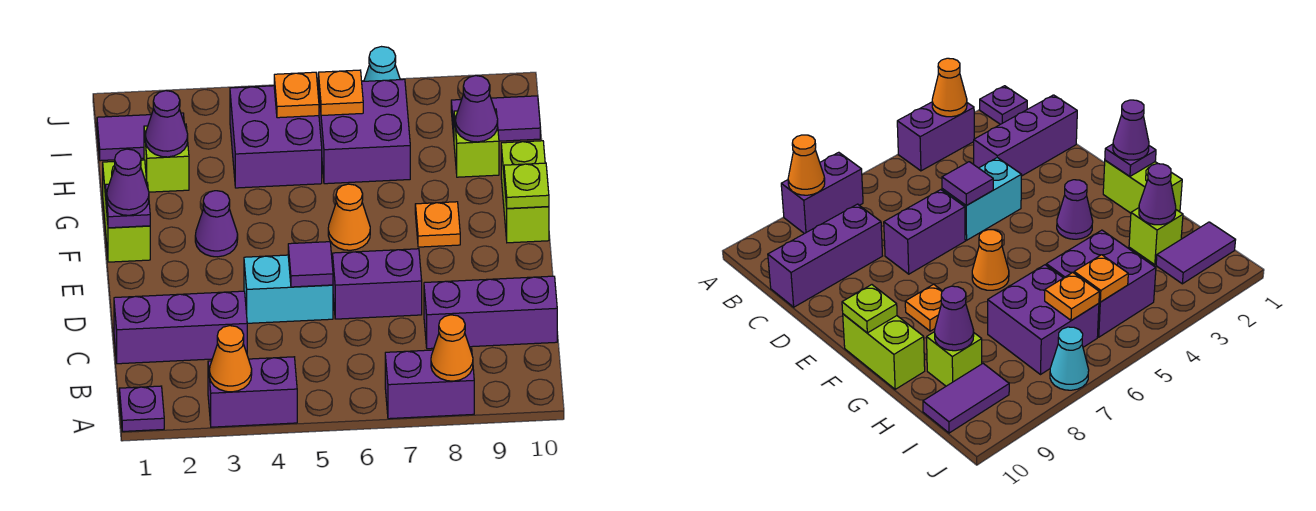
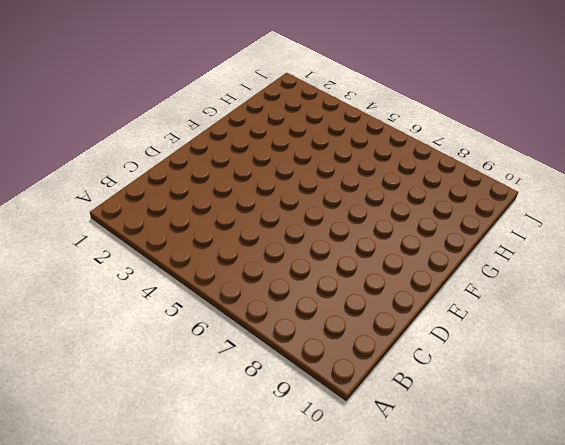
none -> purple 1x1 plate [119,386,164,431]
none -> purple 1x2 brick [208,357,297,427]
none -> purple 1x2 brick [385,348,474,419]

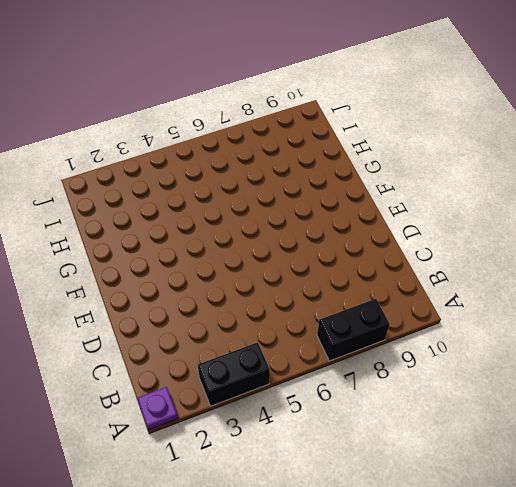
black 1x2 brick [198,342,270,406] -> purple 1x2 brick [208,357,297,427]
black 1x2 brick [317,299,390,361] -> purple 1x2 brick [385,348,474,419]
none -> purple 1x3 brick [114,291,247,364]
none -> purple 1x3 brick [424,276,557,349]
none -> cyan 1x2 brick [244,255,333,323]

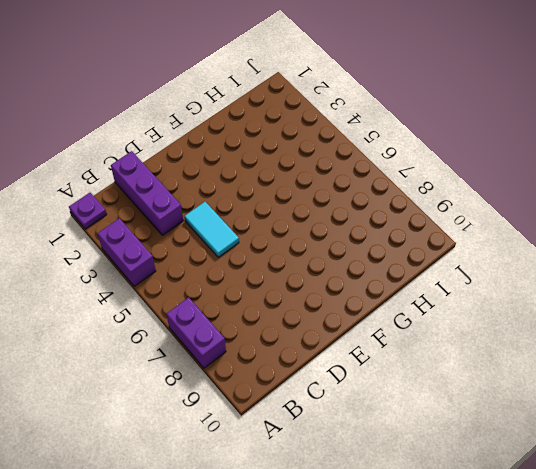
cyan 1x2 tile [185,202,239,257] -> cyan 1x2 brick [244,255,333,323]
none -> purple 1x3 brick [424,276,557,349]
none -> purple 1x2 brick [333,249,422,319]
none -> lime 1x2 brick [103,160,150,262]

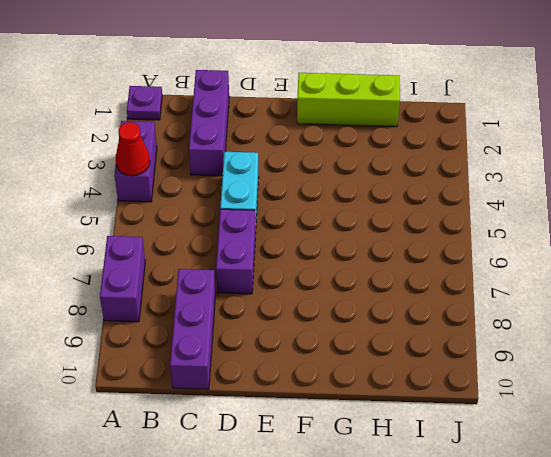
red 1x1 cone [115,122,150,176] -> none
lime 1x3 brick [297,73,400,127] -> lime 1x2 brick [103,160,150,262]
none -> purple 1x1 cone [195,191,238,257]
none -> orange 1x1 cone [328,184,370,250]
none -> orange 1x1 plate [415,202,460,247]

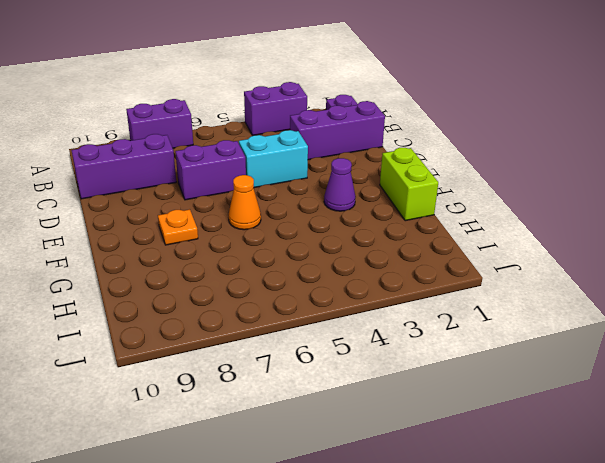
none -> lime 1x2 brick [501,141,549,243]
none -> lime 1x1 brick [144,124,189,192]
none -> purple 2x2 brick [230,86,322,188]

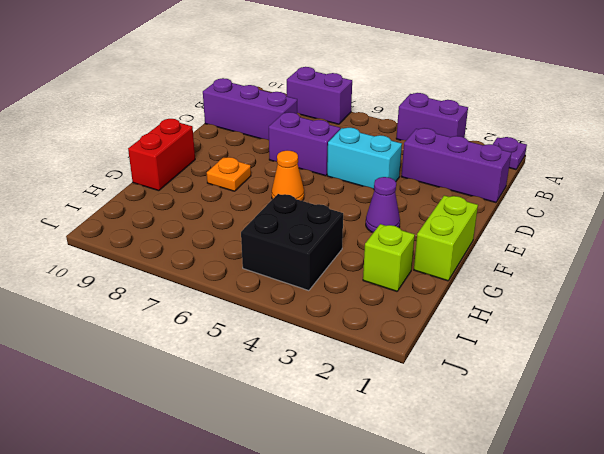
red 1x2 brick [128,119,195,191] -> lime 1x2 brick [501,141,549,243]
black 2x2 brick [241,194,343,291] -> purple 2x2 brick [230,86,322,188]
none -> purple 2x2 brick [318,79,410,184]
none -> lime 1x1 brick [454,109,499,177]
none -> purple 1x2 tile [97,113,184,161]

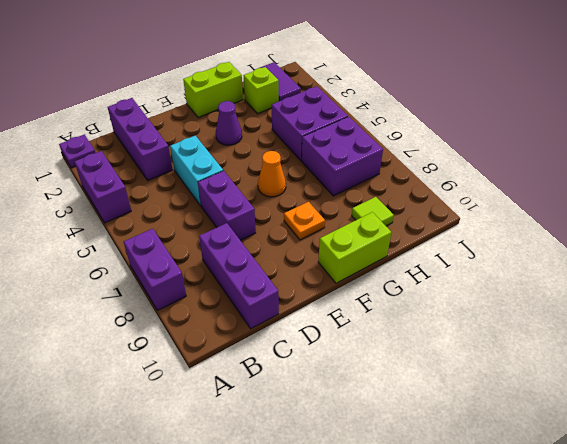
lime 1x1 tile [352,197,394,226] -> lime 1x1 brick [454,109,499,177]
none -> purple 1x2 tile [451,96,540,141]
none -> cyan 1x1 cone [364,47,400,81]
none -> orange 1x1 cone [209,326,252,392]

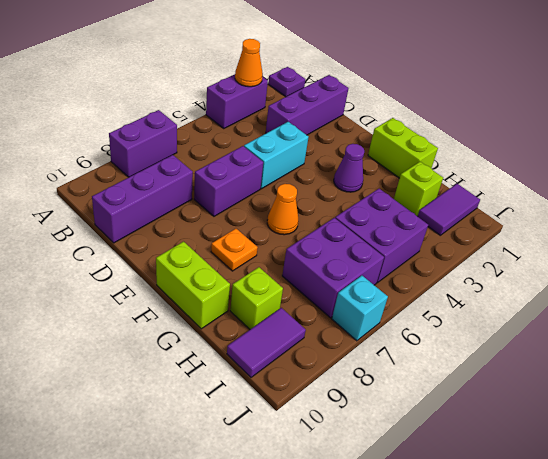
cyan 1x1 brick [332,276,388,341] -> cyan 1x1 cone [364,47,400,81]
none -> orange 1x1 cone [431,315,473,381]
none -> purple 1x1 tile [288,242,333,287]
none -> purple 1x1 plate [105,183,150,228]

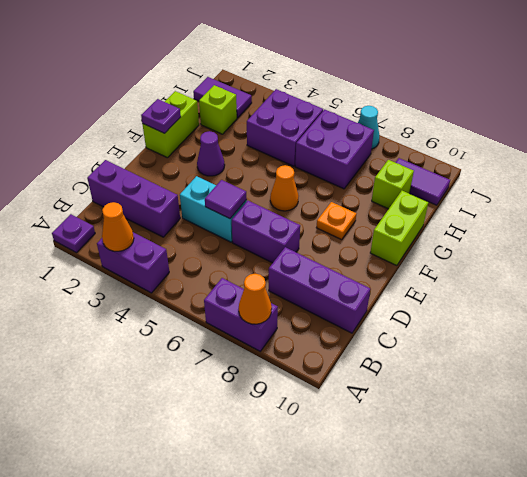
none -> lime 1x1 plate [504,163,549,209]
none -> purple 1x1 cone [145,91,188,157]
none -> purple 1x1 cone [455,76,498,142]

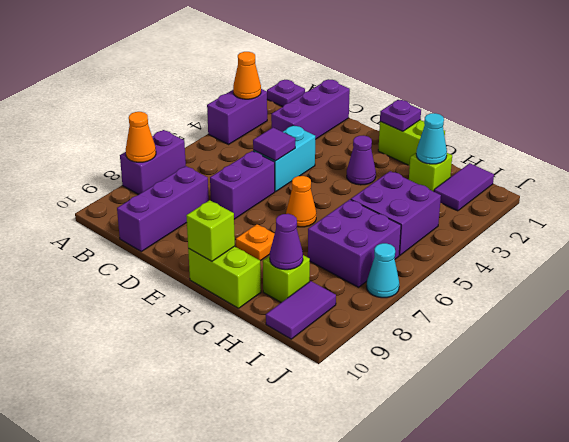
lime 1x1 brick [186,200,235,261] -> lime 1x1 plate [504,163,549,209]
cyan 1x1 cone [416,113,447,164] -> purple 1x1 cone [145,91,188,157]
none -> orange 1x1 plate [274,72,319,118]
none -> orange 1x1 plate [318,70,363,115]
none -> purple 1x1 cone [107,149,149,215]

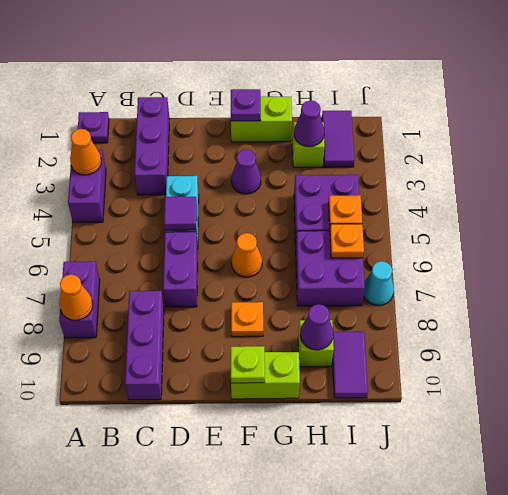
none -> purple 1x1 cone [107,149,149,215]

